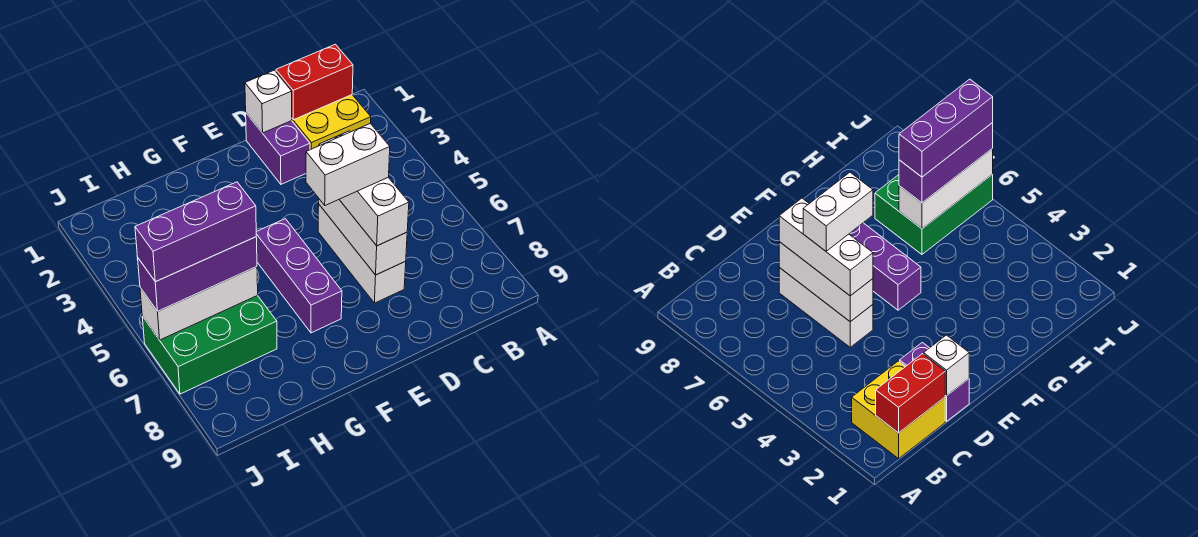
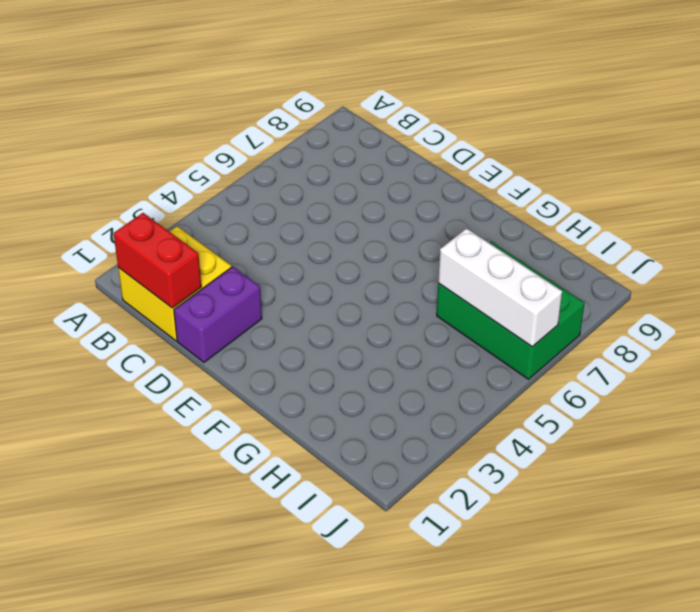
none -> white 1x3 brick [318,205,406,303]
none -> purple 1x3 brick [256,219,342,333]
none -> white 1x1 brick [245,70,292,133]

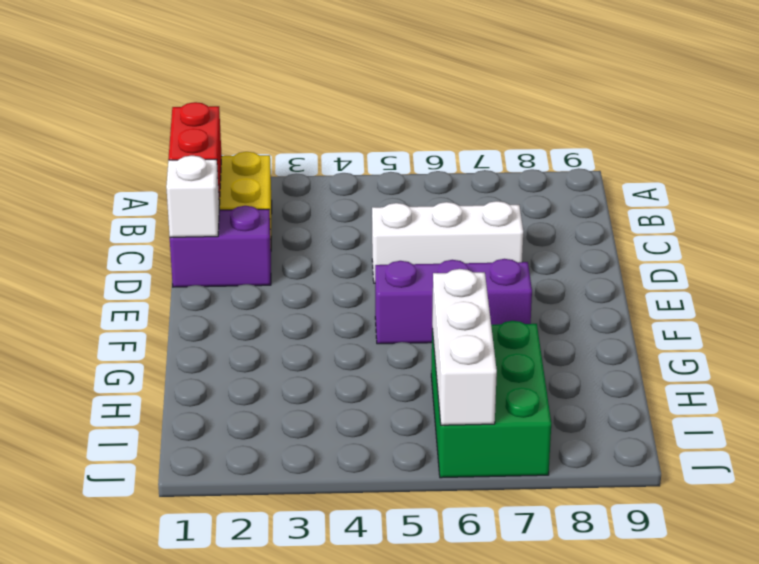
none -> white 1x3 brick [319,199,407,275]
none -> white 1x3 brick [319,131,409,246]
none -> purple 1x3 brick [138,237,257,311]

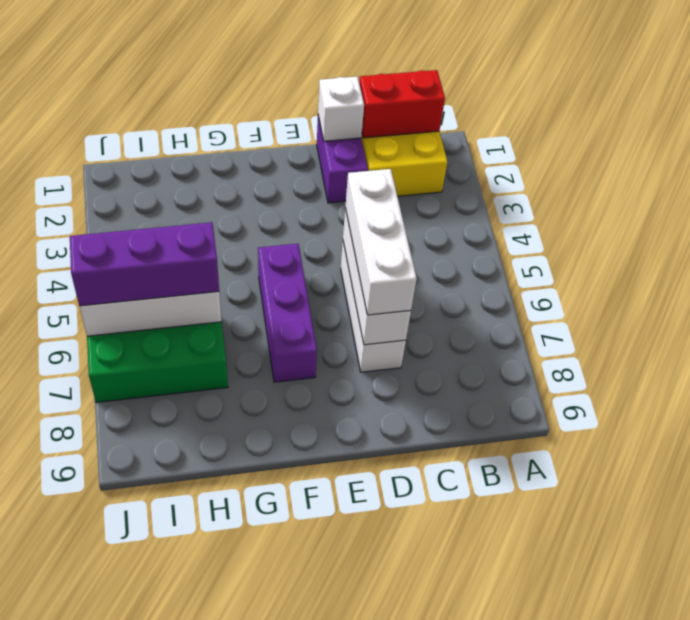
none -> white 1x2 brick [306,123,390,205]
none -> purple 1x3 brick [135,182,256,282]

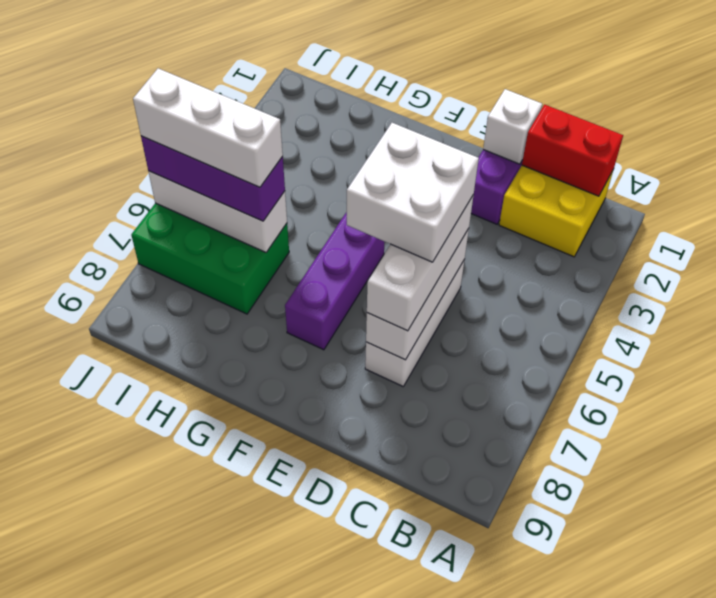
white 2x2 brick [347,123,479,262] -> white 1x2 brick [306,123,390,205]
white 1x3 brick [133,68,283,187] -> purple 1x3 brick [135,182,256,282]

